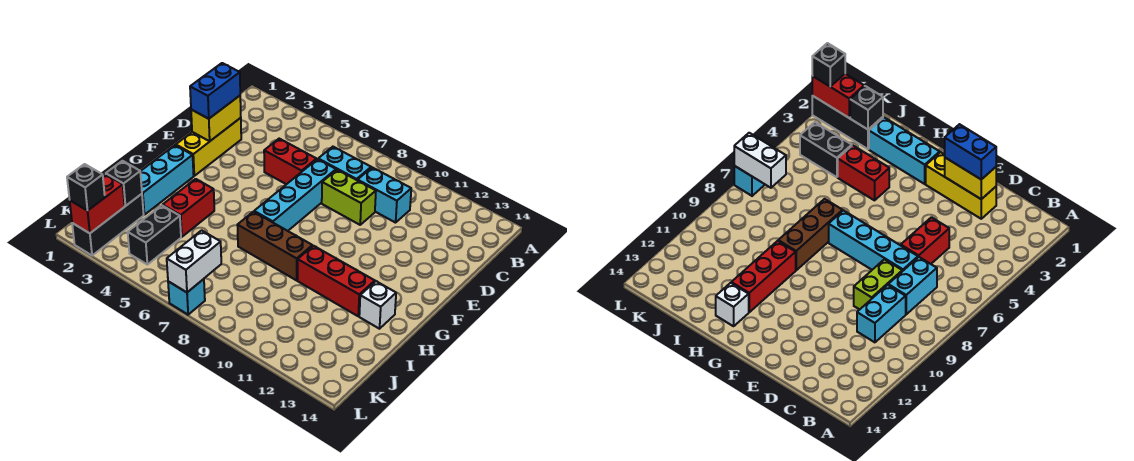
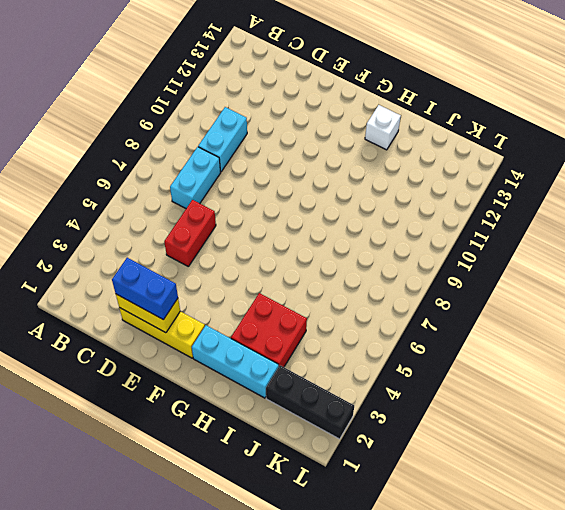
red 2x2 brick [231,293,307,367] -> red 1x2 brick [163,179,214,237]
none -> cyan 1x4 brick [254,159,336,231]
none -> lime 1x2 brick [322,170,376,225]
none -> brown 1x3 brick [238,212,312,280]

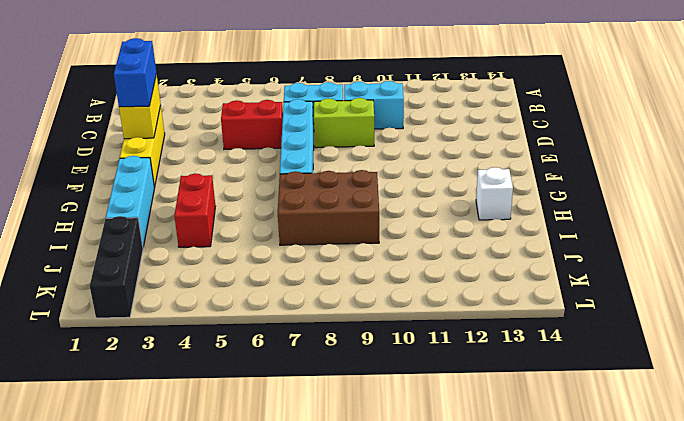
brown 2x3 brick [278,170,379,245] -> brown 1x3 brick [238,212,312,280]
none -> red 1x3 brick [297,246,375,316]
none -> black 1x2 brick [128,205,181,265]
none -> cyan 1x1 brick [168,279,205,315]

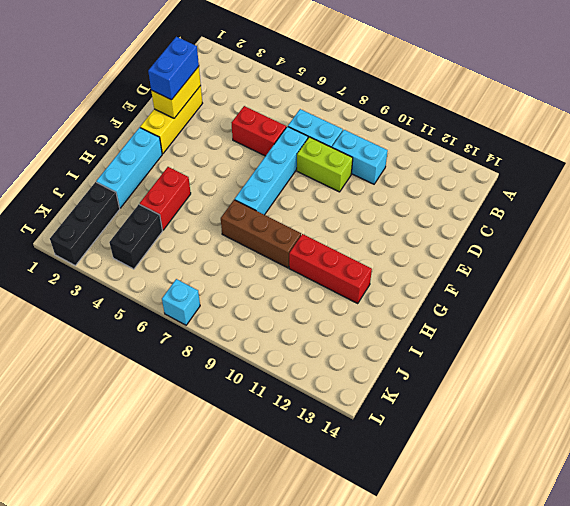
none -> white 1x1 brick [359,281,396,329]
none -> black 1x1 brick [106,161,142,206]
none -> red 1x2 brick [70,174,125,233]

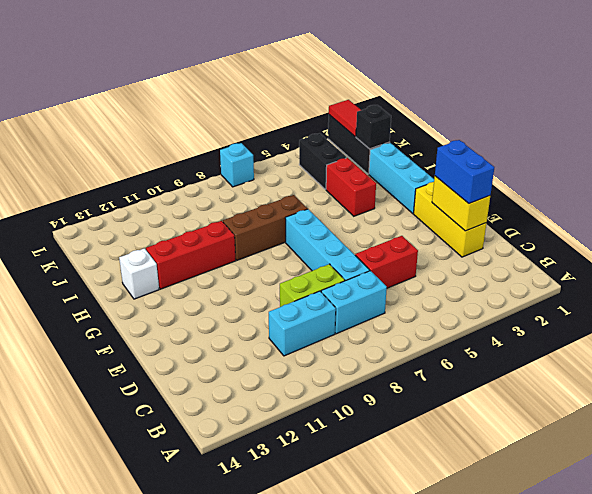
red 1x2 tile [329,100,361,137] -> red 1x2 brick [70,174,125,233]
none -> white 1x2 brick [167,230,221,292]
none -> black 1x1 brick [67,164,105,210]

